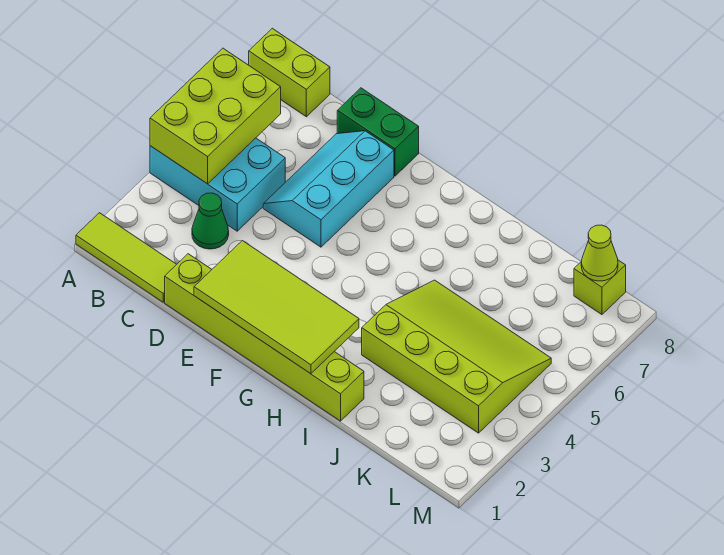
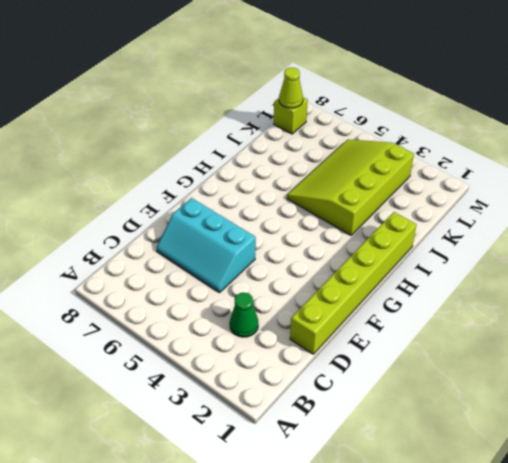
none -> lime 1x3 tile [76,213,177,302]
none -> cyan 2x3 brick [150,138,285,231]
none -> lime 1x2 brick [249,28,330,117]

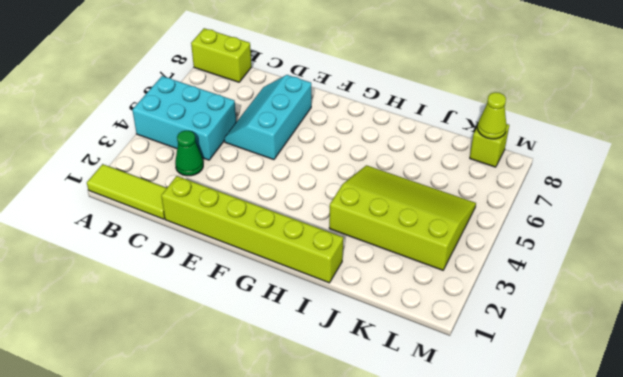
none -> green 1x2 brick [337,88,419,176]
none -> lime 2x3 brick [150,48,281,184]
none -> lime 2x4 tile [194,241,359,374]

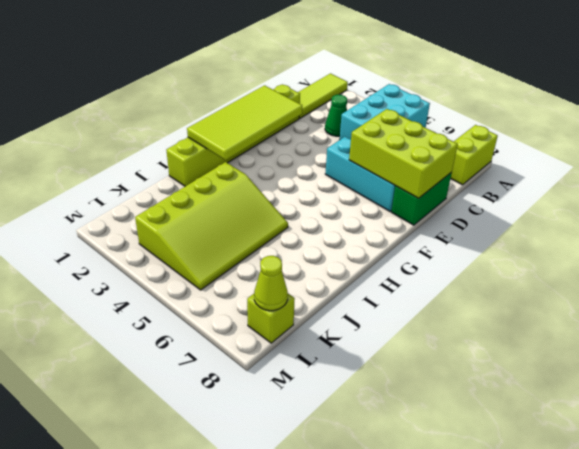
lime 2x3 brick [349,109,458,198] -> lime 2x3 brick moved to [150,48,281,184]

